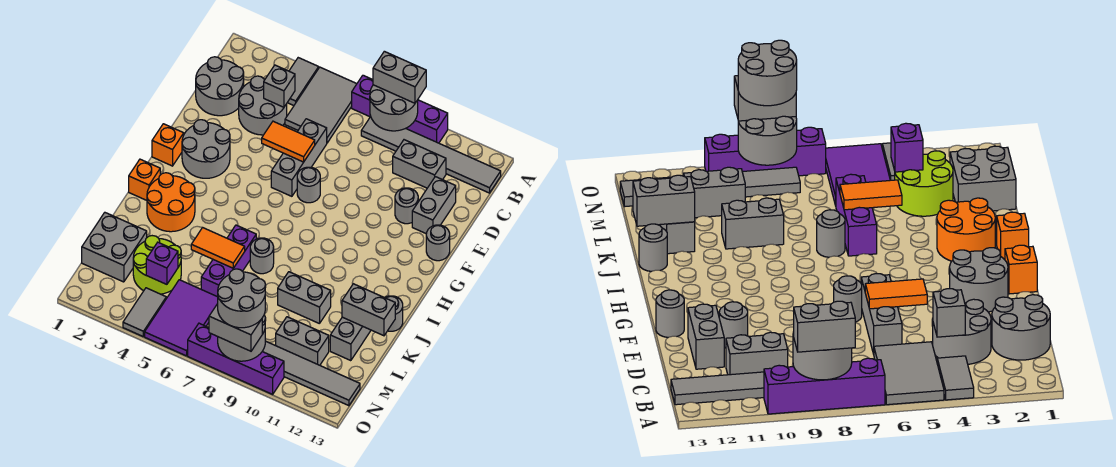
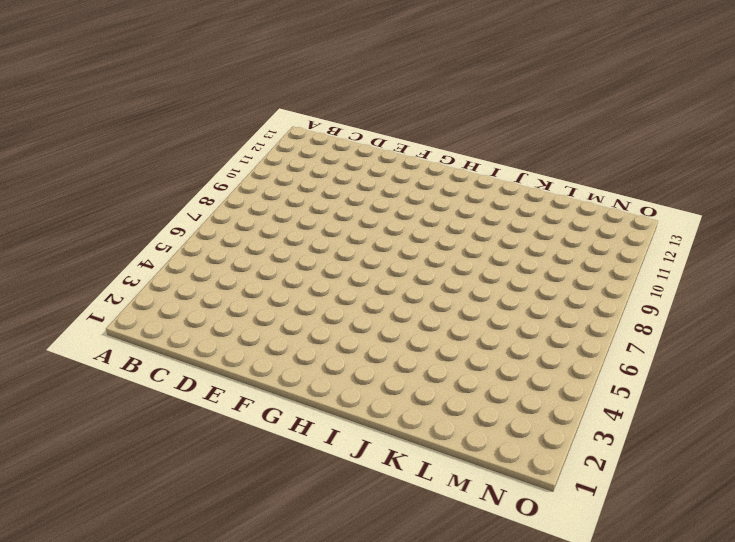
none -> grey 1x2 tile [287,58,319,106]
none -> grey 2x3 tile [285,67,356,143]
none -> purple 1x4 brick [352,75,448,143]
none -> grey 1x6 tile [361,117,501,193]

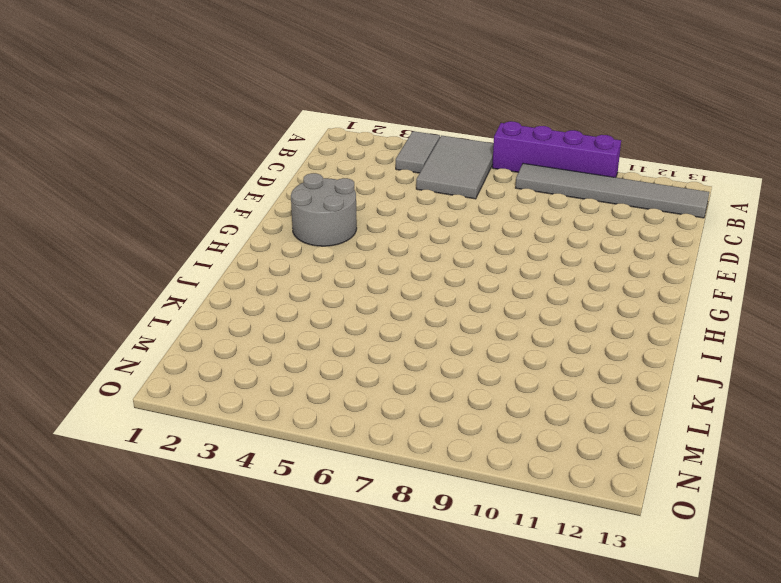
none -> grey 2x2 round brick [196,57,244,116]
none -> grey 2x2 round brick [239,76,287,135]
none -> grey 1x2 brick [393,140,446,188]
none -> grey 1x3 brick [271,119,327,196]

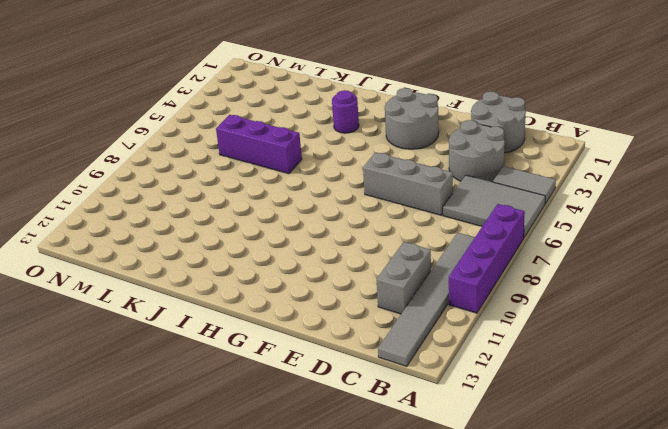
purple 1x1 round brick [332,90,359,133] -> orange 2x2 round brick [147,173,195,232]
none -> grey 1x2 brick [412,177,456,234]
none -> grey 1x1 round brick [395,188,418,224]
none -> grey 1x1 round brick [297,167,320,203]
none -> grey 1x1 round brick [426,225,450,261]

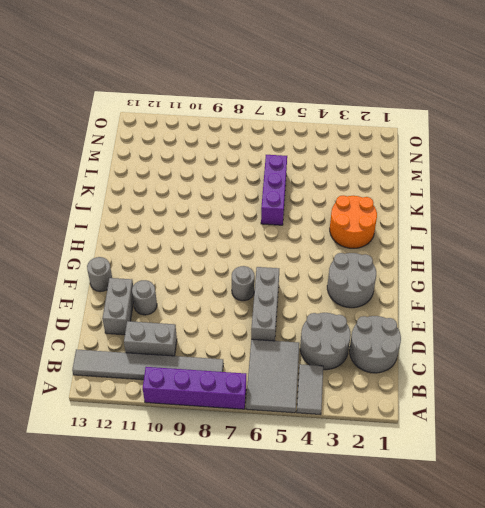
none -> orange 1x1 brick [152,124,184,166]
none -> orange 1x1 brick [129,159,160,200]
none -> grey 1x1 round brick [250,238,274,274]
none -> grey 1x1 round brick [385,296,403,331]

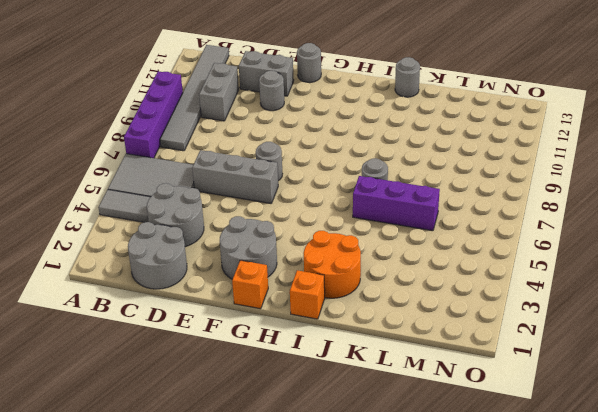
none -> grey 1x2 brick [278,272,331,324]
none -> grey 1x2 brick [330,317,371,361]
none -> grey 2x2 brick [82,213,147,282]
none -> lime 2x2 round brick [133,236,181,294]

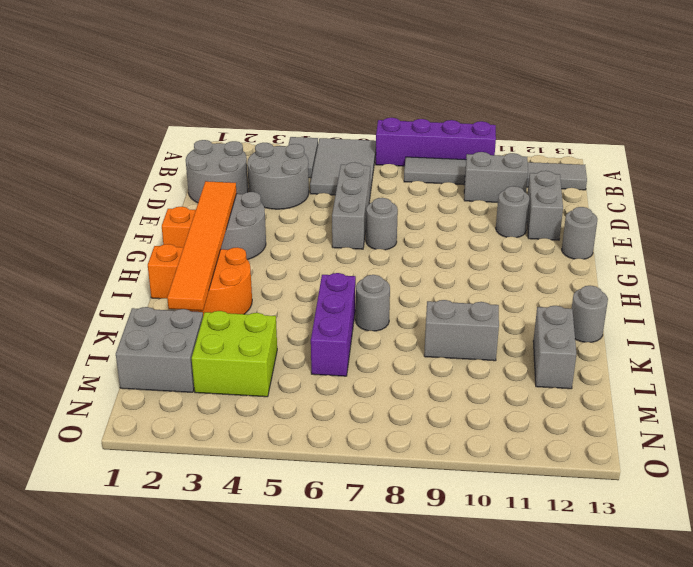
orange 1x6 tile [167,181,237,311] -> none
lime 2x2 brick [192,311,277,397] -> lime 2x2 round brick [133,236,181,294]
none -> purple 2x3 tile [145,280,218,356]
none -> grey 1x2 brick [276,317,329,365]
none -> grey 1x2 tile [123,288,166,336]
none -> grey 1x6 tile [262,341,360,406]

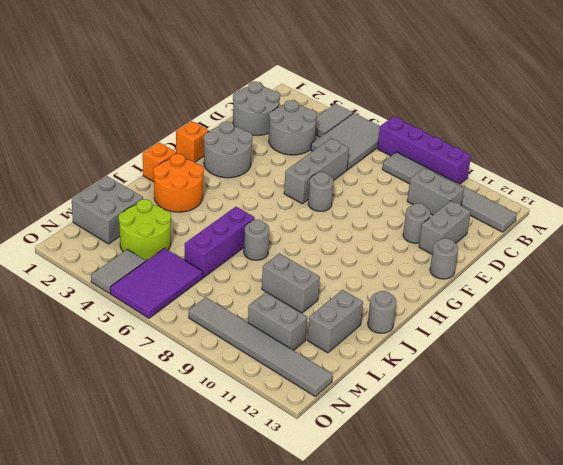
none -> purple 1x4 brick [188,323,284,394]
none -> grey 2x2 round brick [370,85,418,131]
none -> grey 1x1 brick [264,65,295,107]
none -> orange 1x2 tile [262,121,315,162]

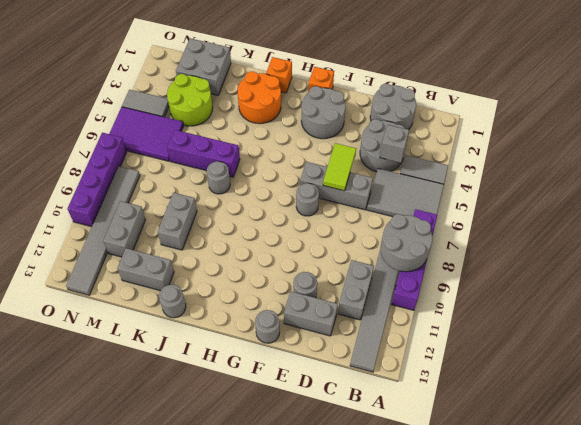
lime 1x2 tile [323,143,356,191] -> orange 1x2 tile [262,121,315,162]
none -> orange 1x2 tile [191,228,245,268]
none -> grey 1x2 brick [342,284,395,336]
none -> purple 1x1 brick [146,242,178,284]
none -> grey 2x2 round brick [218,315,266,361]

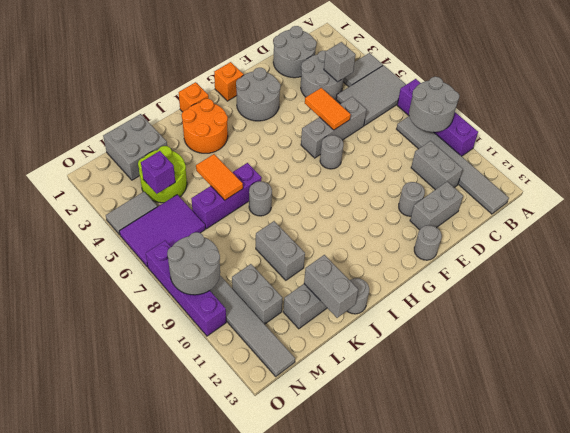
none -> grey 1x2 brick [373,51,426,103]
none -> grey 1x2 brick [209,304,262,351]
none -> grey 2x2 round brick [218,269,266,328]

